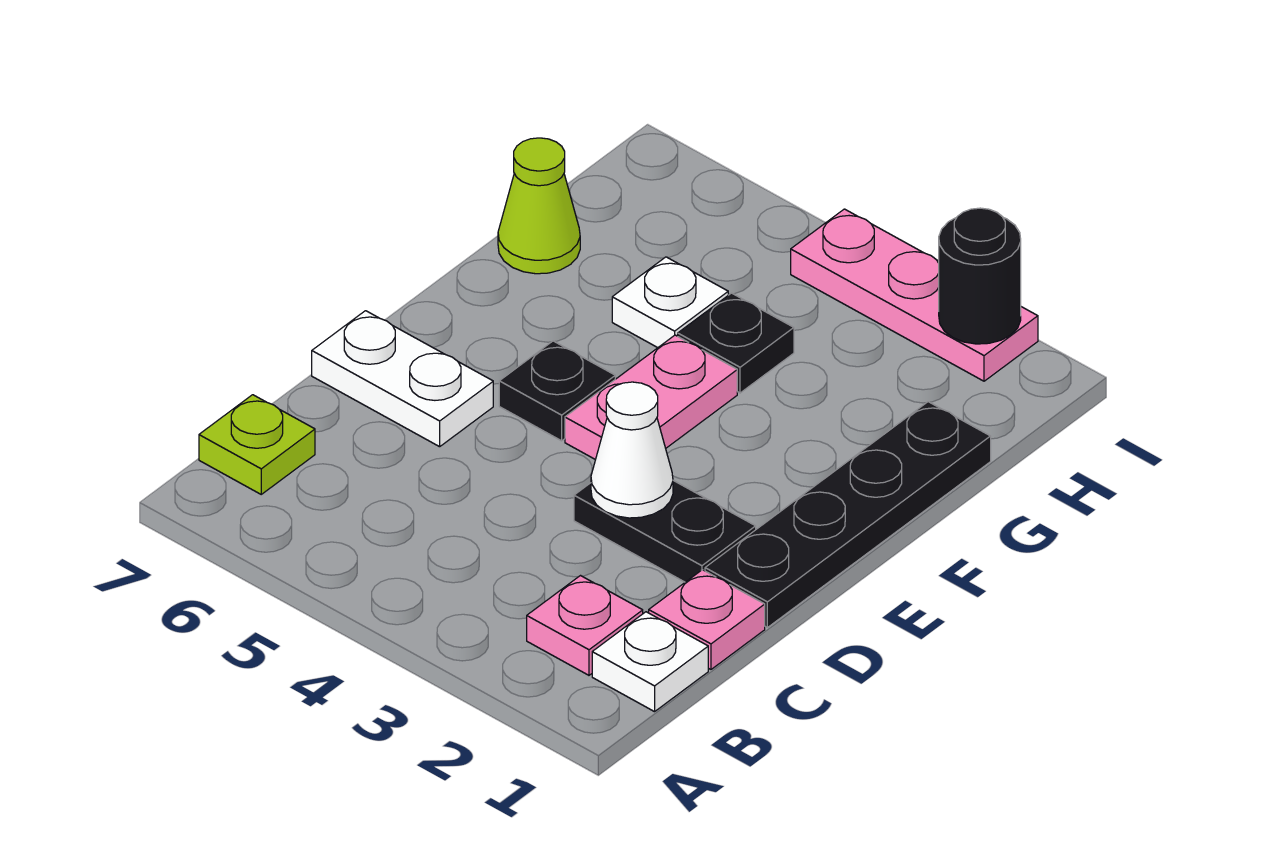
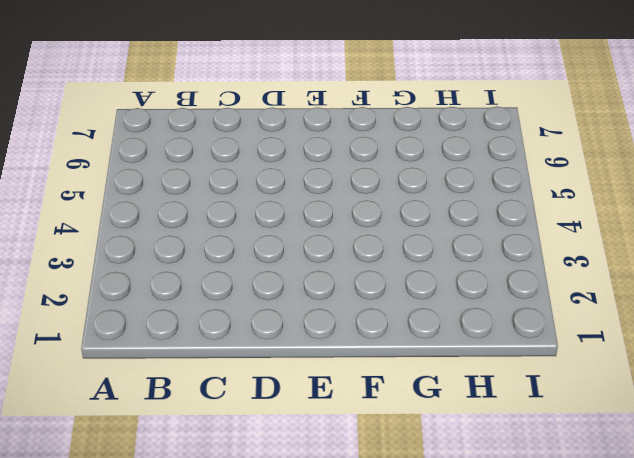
none -> white 1x1 plate [592,612,708,712]
none -> pink 1x1 plate [527,576,643,675]
none -> lime 1x1 plate [199,395,315,494]

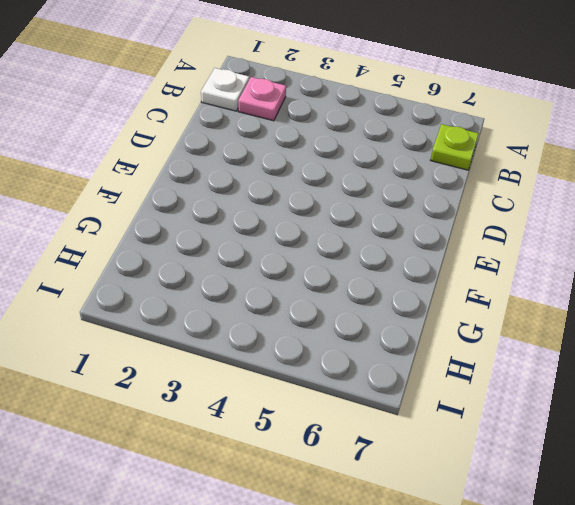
none -> pink 1x1 plate [649,570,765,669]
none -> black 1x4 plate [705,402,991,628]
none -> black 1x2 plate [574,480,756,582]

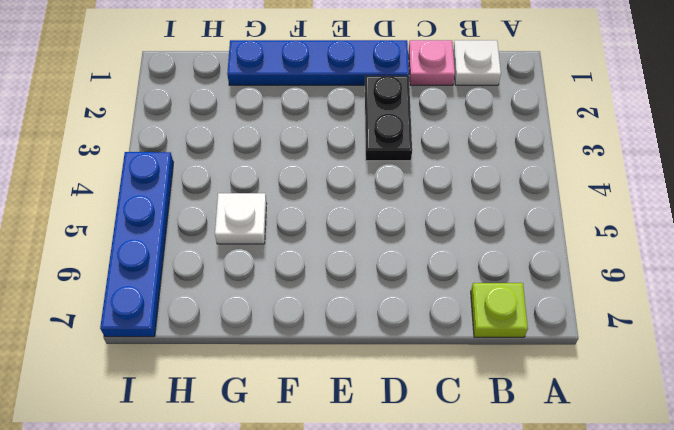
blue 1x4 plate [227,40,409,85] -> black 1x4 plate [705,402,991,628]
blue 1x4 plate [100,152,173,337] -> pink 1x3 plate [791,209,1038,381]
none -> pink 1x1 plate [527,576,643,675]
none -> white 1x2 plate [312,311,493,447]
none -> pink 1x2 plate [565,335,737,460]

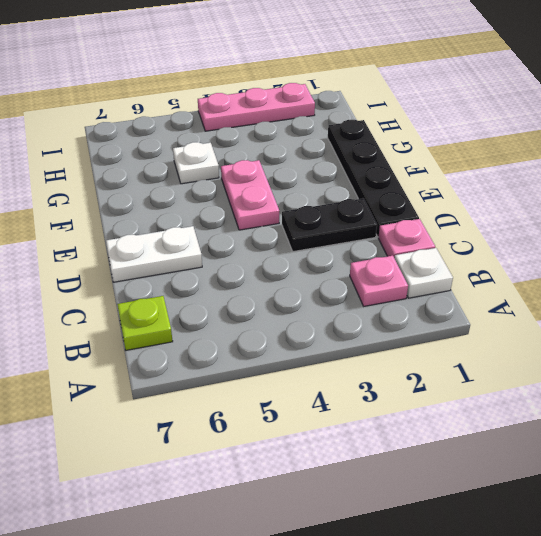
none -> black 1x1 plate [499,341,615,441]
none -> black 1x1 plate [678,293,794,393]
none -> lime 1x1 cone [498,138,580,274]

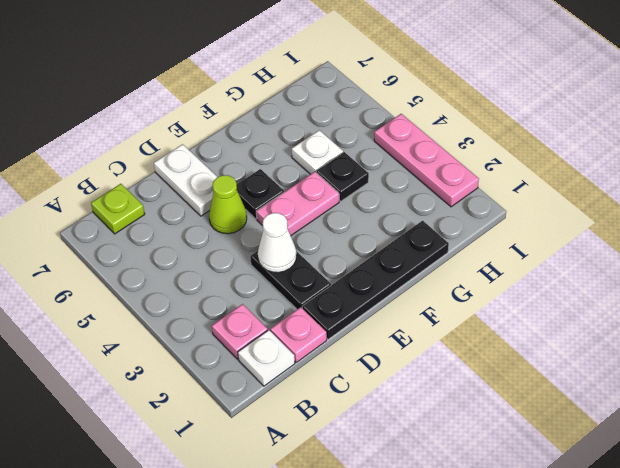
lime 1x1 cone [209,175,247,234] -> lime 1x1 cone moved to [498,138,580,274]
none -> black 1x1 round brick [939,208,1021,344]

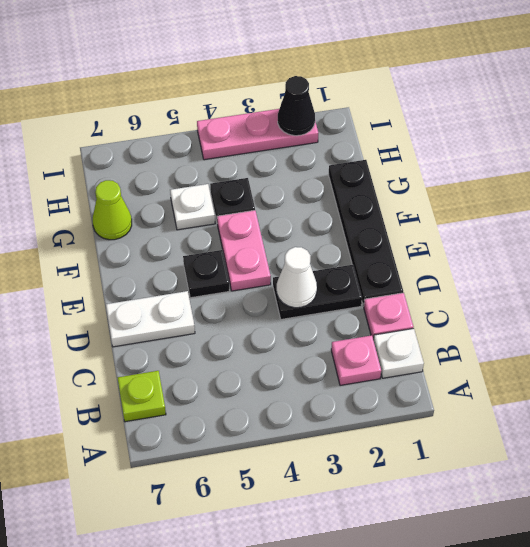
black 1x1 cone [278,76,315,136] -> black 1x1 round brick [939,208,1021,344]

